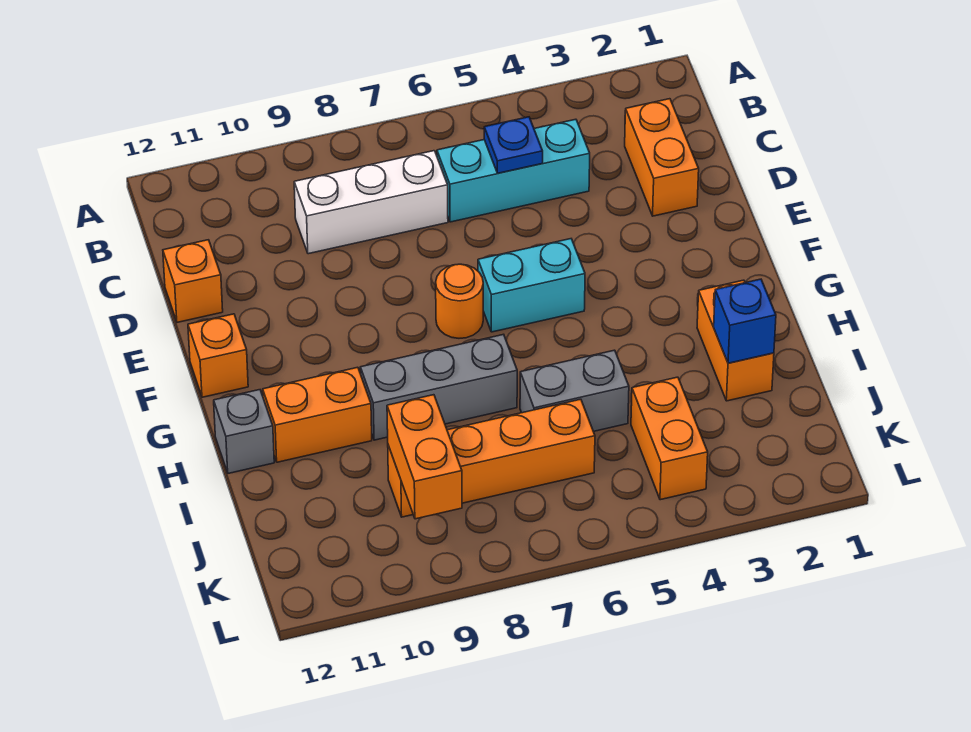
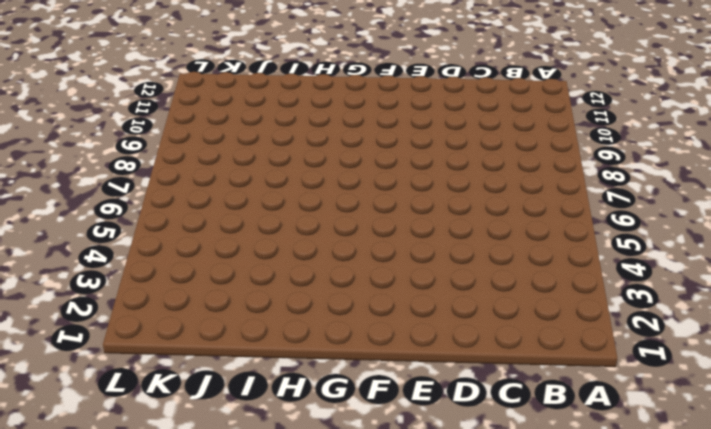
none -> orange 1x2 brick [625,99,699,216]
none -> cyan 1x3 brick [437,119,590,222]
none -> white 1x3 brick [294,151,448,254]

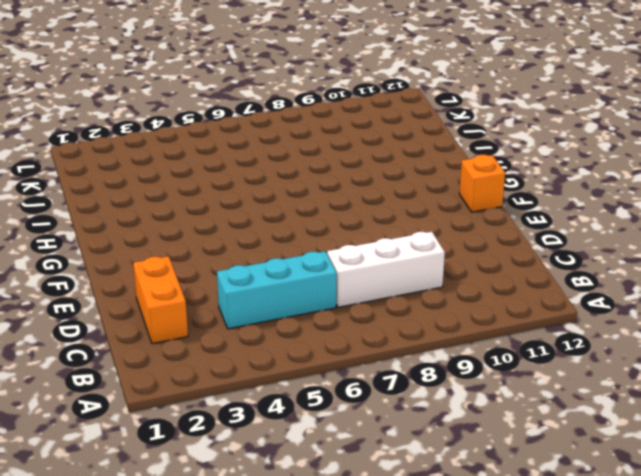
none -> orange 1x1 brick [163,240,223,322]
none -> cyan 1x2 brick [478,239,585,332]
none -> orange 1x1 round brick [436,264,483,338]

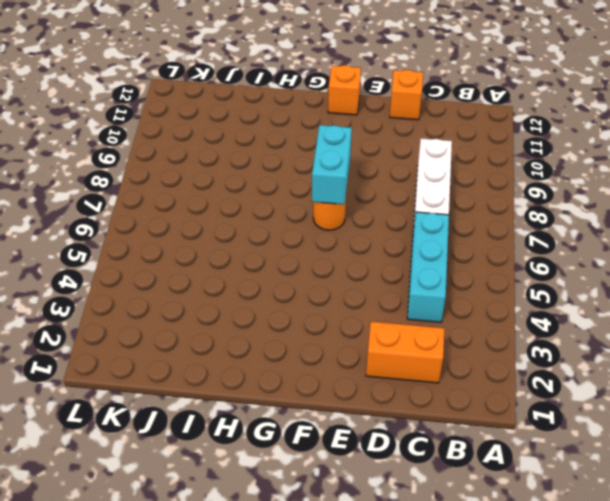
cyan 1x2 brick [312,125,352,204] -> cyan 1x2 brick moved to [478,239,585,332]
none -> orange 1x2 brick [697,280,774,401]
none -> grey 1x3 brick [360,334,517,440]
none -> orange 1x2 brick [263,367,372,462]

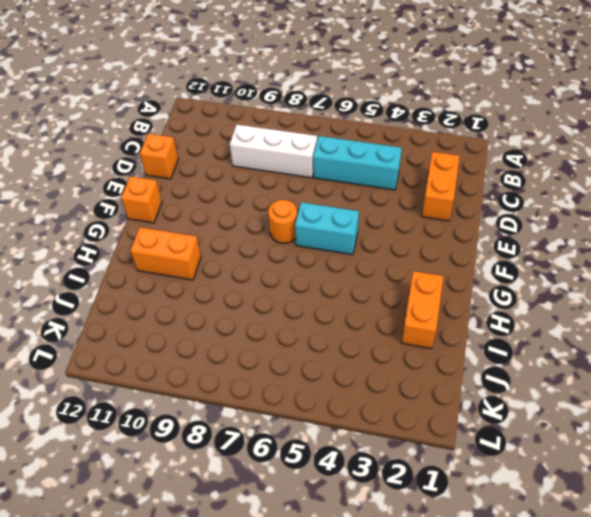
none -> grey 1x3 brick [360,334,517,440]
none -> grey 1x1 brick [214,390,274,473]
none -> grey 1x2 brick [520,350,629,431]

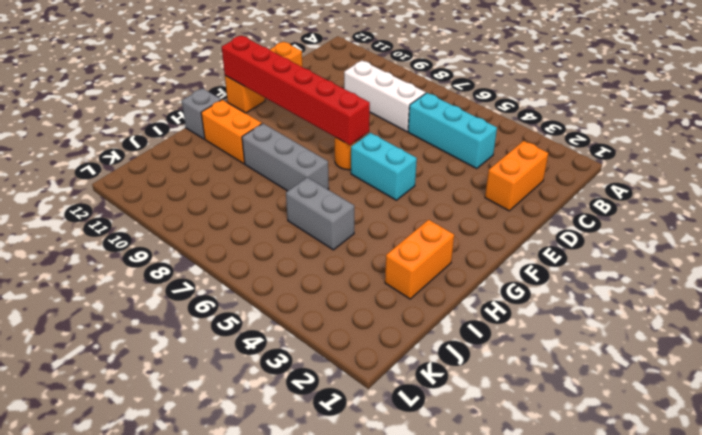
red 1x6 brick [222,36,370,145] -> none
none -> orange 1x2 brick [631,377,708,500]
none -> orange 1x4 brick [388,399,595,517]
none -> blue 1x1 plate [484,117,543,173]

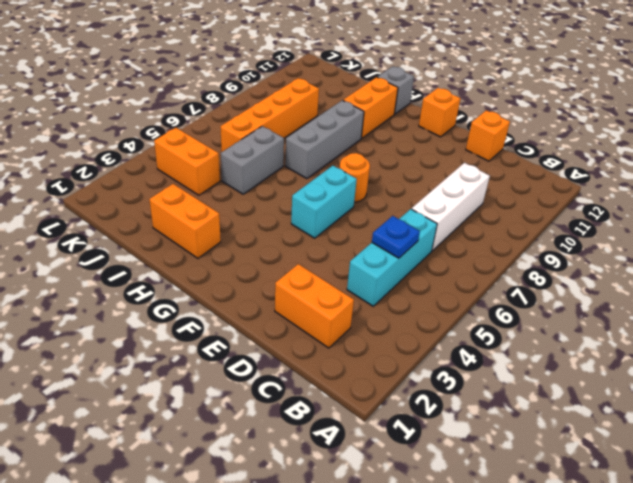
none -> blue 1x1 brick [714,279,776,363]
none -> orange 1x2 brick [387,395,462,519]

